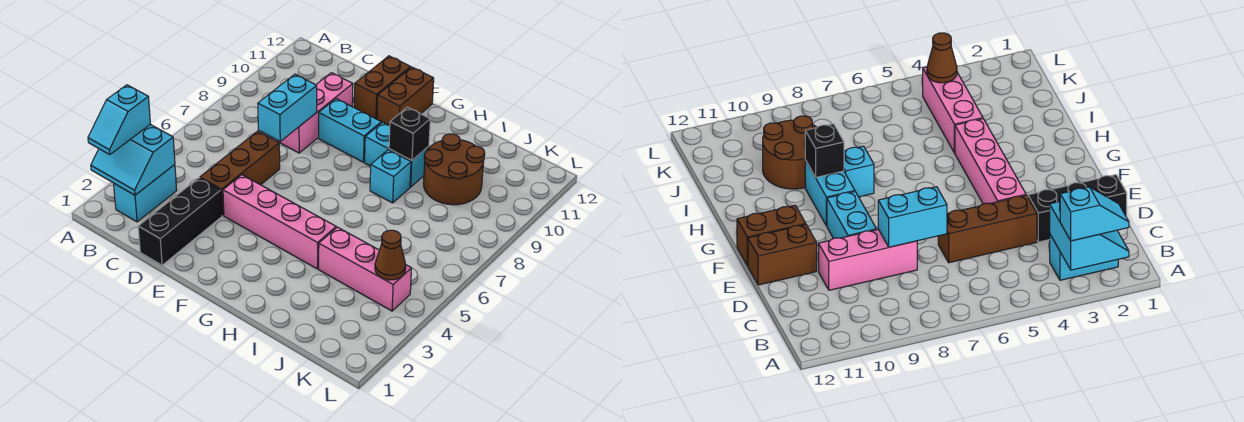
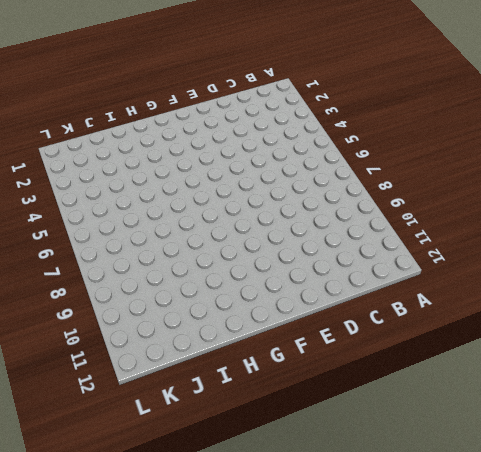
none -> cyan 1x2 brick [114,165,177,222]
none -> black 1x3 brick [138,178,222,265]
none -> brown 1x3 brick [200,131,280,216]

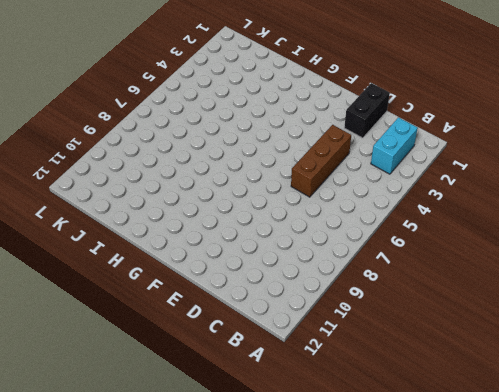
black 1x2 brick [344,83,390,138] -> black 1x3 brick [138,178,222,265]
none -> pink 1x3 brick [278,73,353,153]
none -> pink 1x4 brick [223,175,336,269]
none -> cyan 1x2 brick [319,99,381,162]

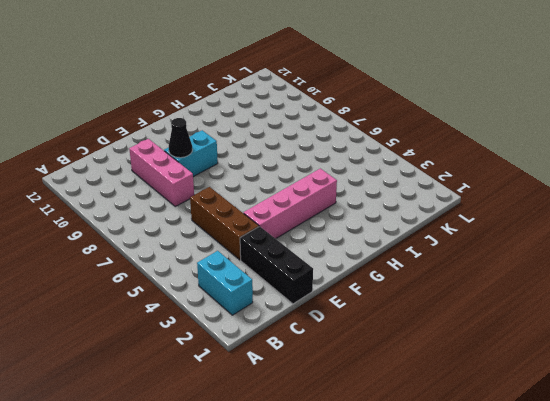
black 1x1 cone [169,118,192,158] -> none
none -> brown 1x2 brick [354,56,411,119]
none -> brown 1x2 brick [377,67,434,126]
none -> cyan 1x2 brick [365,122,429,187]

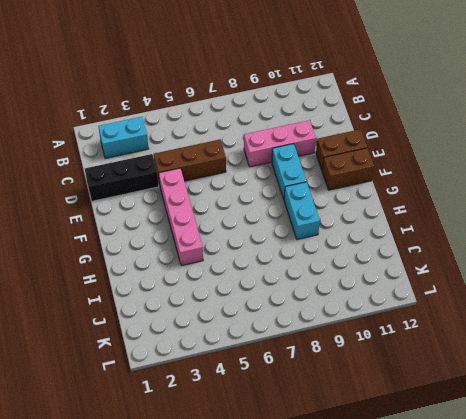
none -> cyan 1x1 brick [370,150,411,203]
none -> pink 1x3 brick [319,227,412,311]
none -> brown 2x2 round brick [424,134,485,205]

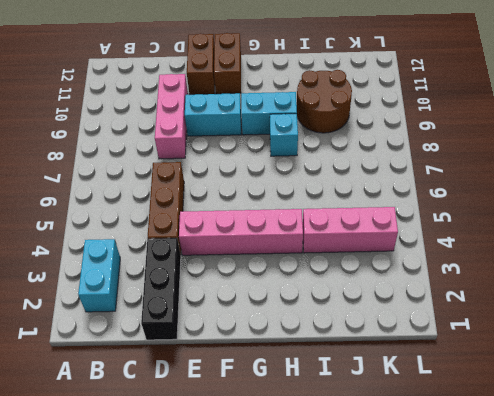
none -> cyan 2x2 slope [91,124,175,195]
none -> cyan 1x2 brick [258,74,317,141]
none -> black 1x1 brick [389,107,430,160]

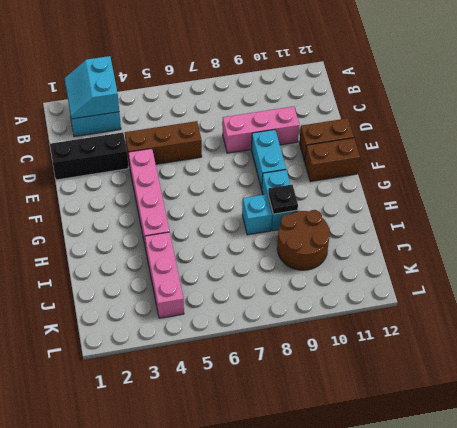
black 1x1 plate [268,185,298,214] -> black 1x1 brick [389,107,430,160]
none -> cyan 1x2 brick [258,74,317,141]
none -> brown 1x1 cone [375,230,406,280]
none -> cyan 1x2 slope [88,85,150,155]

